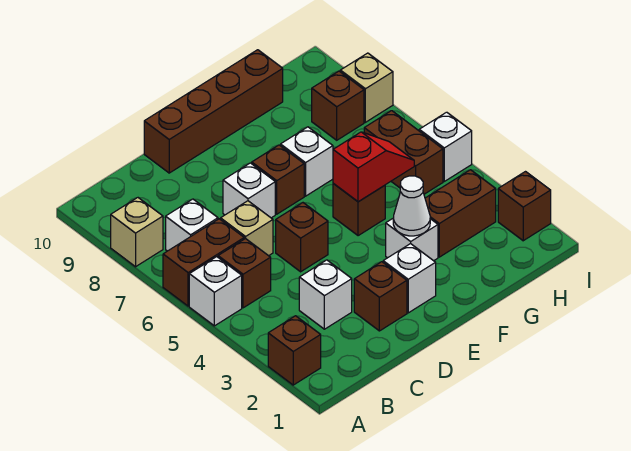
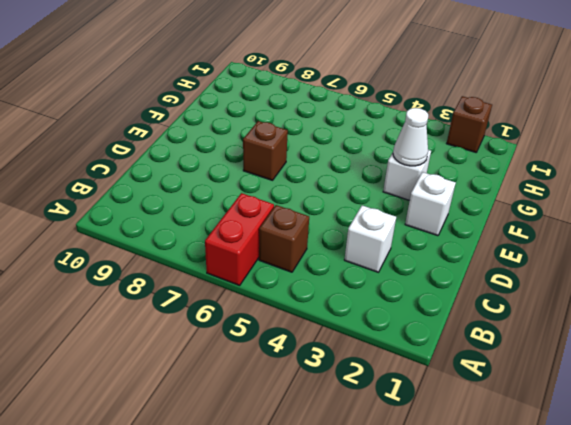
red 1x2 brick [205,193,274,285] -> brown 1x2 brick [163,219,244,306]
none -> brown 1x1 brick [268,316,321,385]
none -> white 1x1 brick [189,257,242,326]
none -> tan 1x1 brick [111,198,163,267]

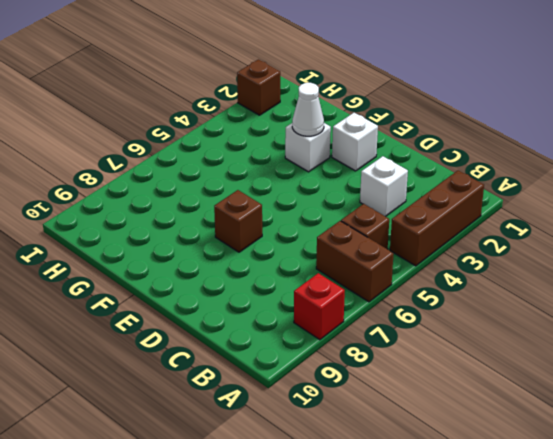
brown 1x3 brick [390,170,484,266] -> brown 1x1 brick [268,316,321,385]
red 1x1 brick [294,273,345,340] -> tan 1x1 brick [111,198,163,267]
none -> white 1x1 brick [189,257,242,326]
none -> white 1x1 brick [166,199,218,251]
none -> tan 1x1 brick [221,201,273,256]

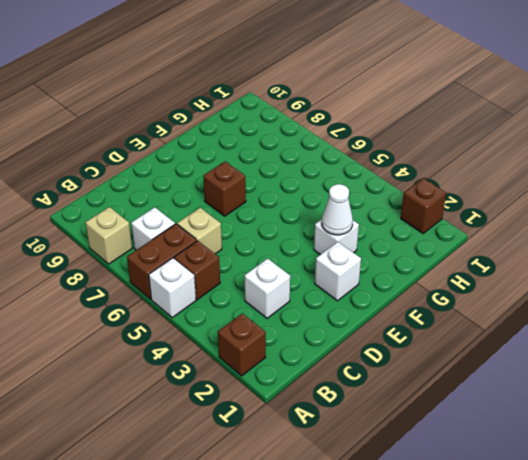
none -> brown 1x1 brick [354,262,407,331]
none -> brown 1x1 brick [276,203,328,272]
none -> white 1x1 brick [223,163,275,218]

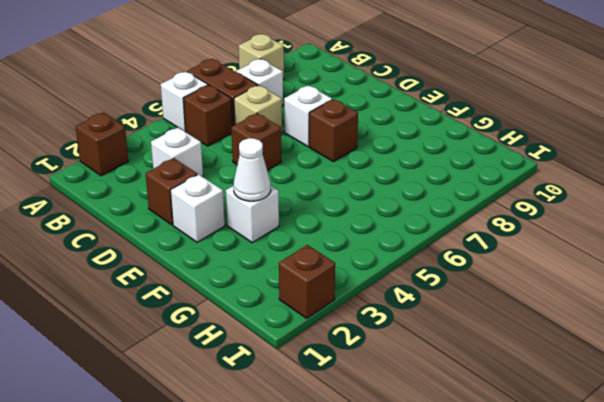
none -> brown 1x4 brick [144,50,283,173]
none -> brown 1x1 brick [333,184,385,236]
none -> white 1x1 brick [281,127,333,196]

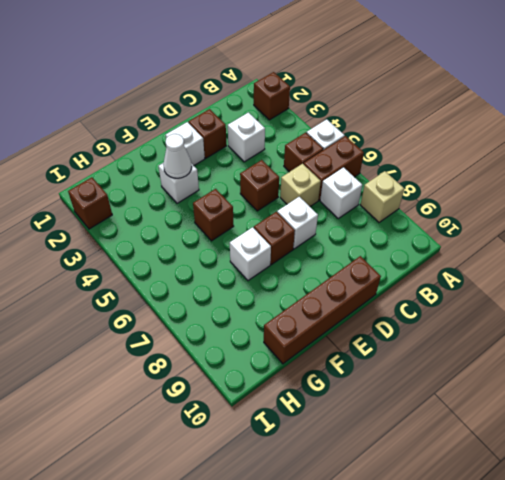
none -> brown 1x2 brick [425,170,496,257]
none -> brown 1x2 brick [364,111,443,194]
none -> brown 1x1 brick [312,71,364,140]

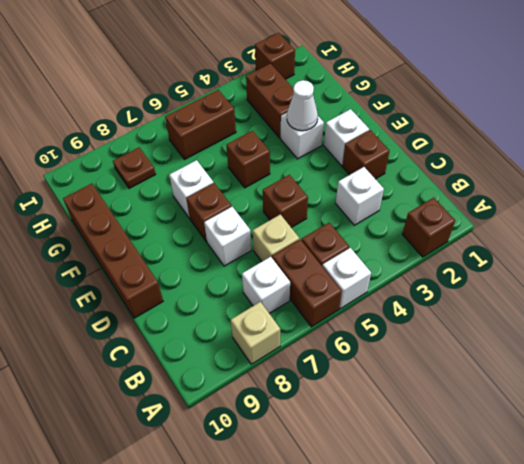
brown 1x1 plate [113,147,156,188] -> brown 1x1 brick [312,71,364,140]
none -> white 1x1 brick [419,112,472,181]
none -> tan 1x1 brick [340,53,393,122]
none -> red 1x2 slope [333,132,414,202]

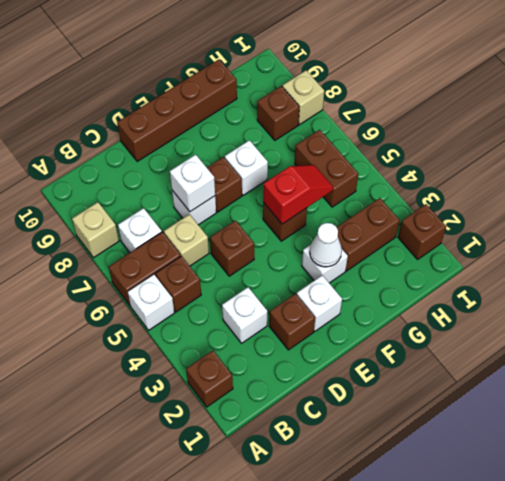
white 1x1 brick [170,155,215,212] -> white 1x1 brick moved to [419,112,472,181]

